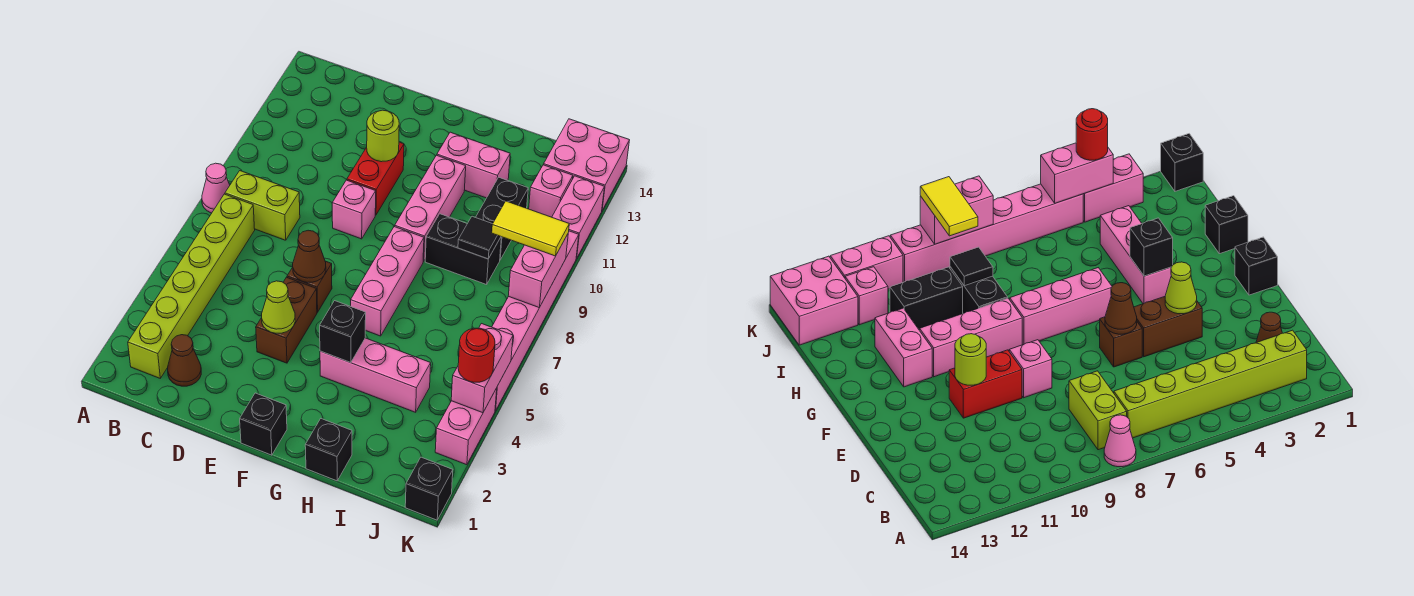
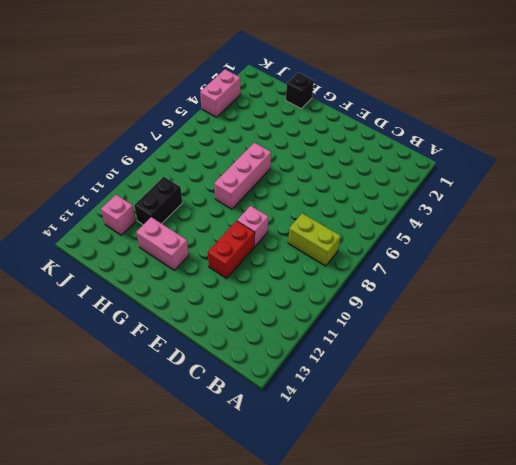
none -> pink 1x1 cone [202,163,230,213]
none -> lime 1x6 brick [128,194,255,378]
none -> brown 1x1 cone [168,335,201,386]
none -> brown 1x2 brick [256,277,317,363]

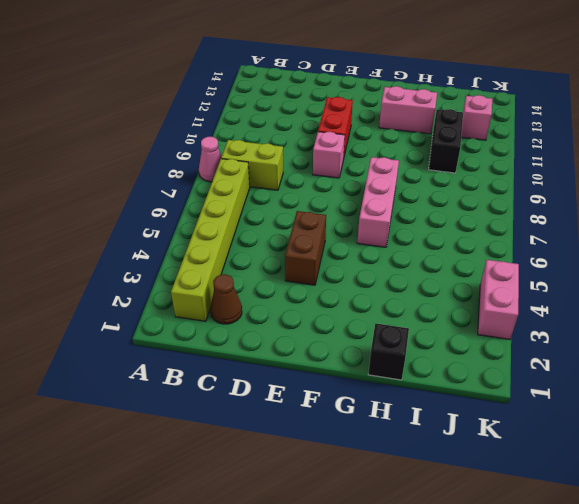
none -> brown 1x1 brick [287,261,332,312]
none -> black 1x1 brick [240,393,287,455]
none -> pink 1x3 brick [320,338,431,412]
none -> pink 1x3 brick [395,155,466,262]

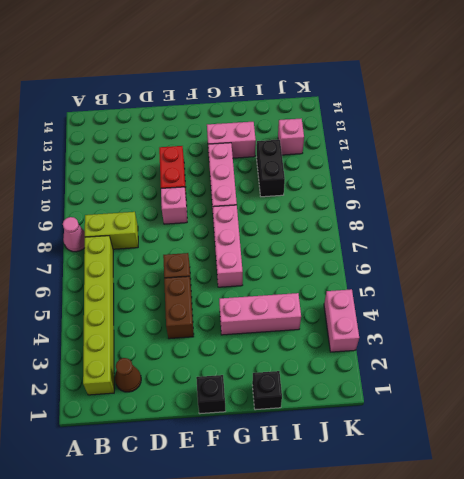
none -> black 1x2 brick [425,214,501,285]
none -> pink 2x2 brick [544,119,629,210]
none -> black 1x1 brick [405,457,453,520]
none -> pink 1x6 brick [492,231,579,411]

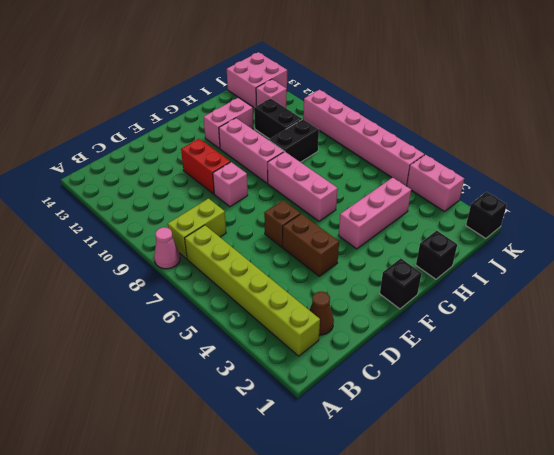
none -> pink 1x2 brick [552,176,604,258]
none -> lime 1x1 cone [262,281,295,333]
none -> brown 1x1 cone [293,230,326,283]
none -> lime 1x1 round brick [367,110,399,162]

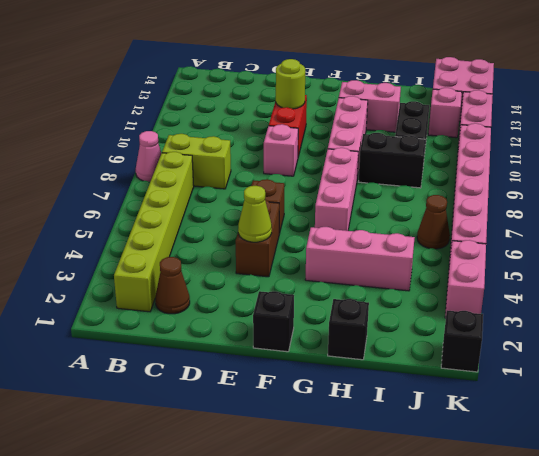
brown 1x1 cone [417,195,450,249] -> brown 1x1 cone moved to [293,230,326,283]
none -> black 1x1 brick [320,301,366,363]
none -> black 1x1 tile [458,216,501,259]
none -> pink 1x2 brick [451,324,513,413]
none -> pink 1x2 brick [508,234,568,307]

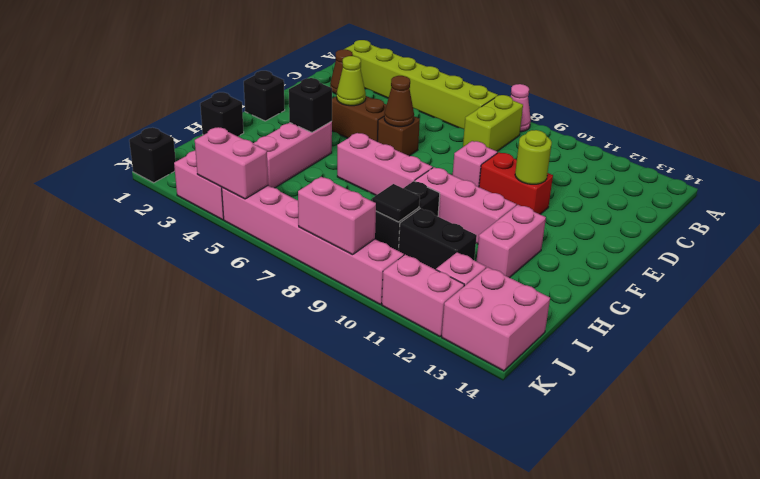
none -> yellow 1x2 tile [492,201,569,256]
none -> red 1x1 round brick [458,328,495,382]

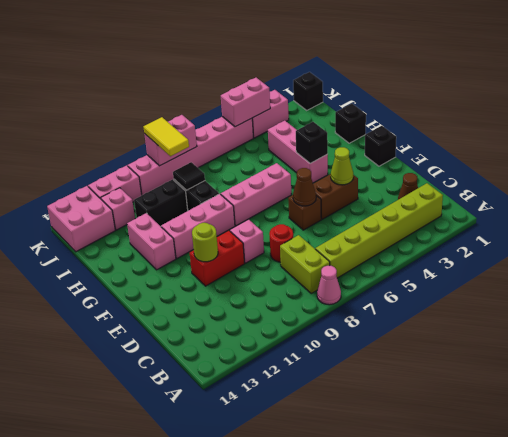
red 1x1 round brick [269,224,293,262] -> red 1x1 round brick moved to [458,328,495,382]

